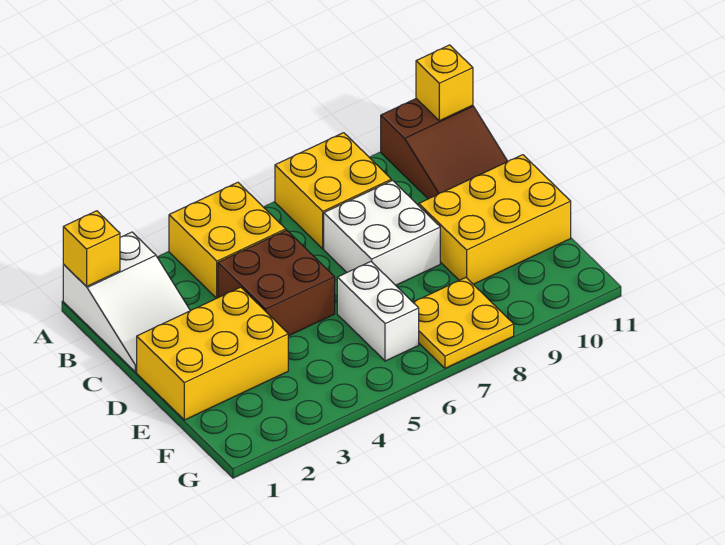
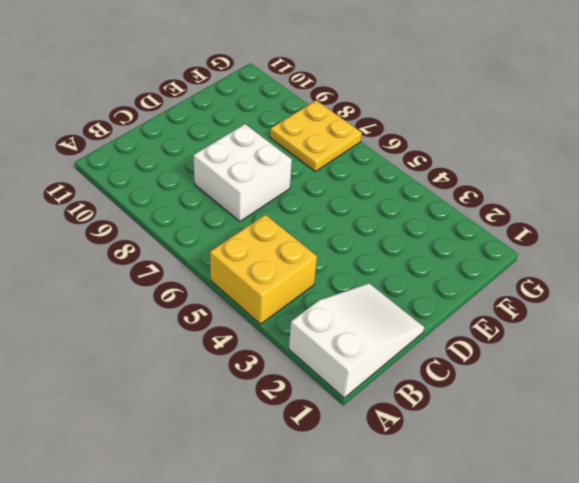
none -> yellow 2x2 brick [275,133,391,249]
none -> brown 2x3 slope [381,99,508,199]
none -> brown 2x2 brick [218,230,335,336]

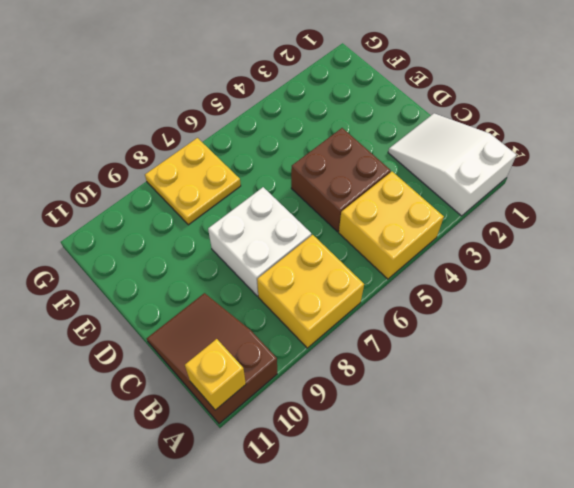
none -> yellow 2x3 brick [137,287,288,420]
none -> yellow 2x3 brick [419,155,571,284]
none -> white 1x2 brick [337,262,419,361]

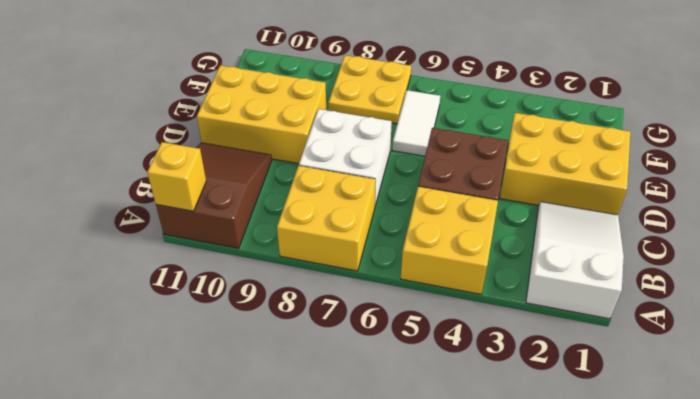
white 1x2 tile [392,90,440,156] -> white 1x2 brick [337,262,419,361]
none -> yellow 1x1 brick [63,211,120,287]

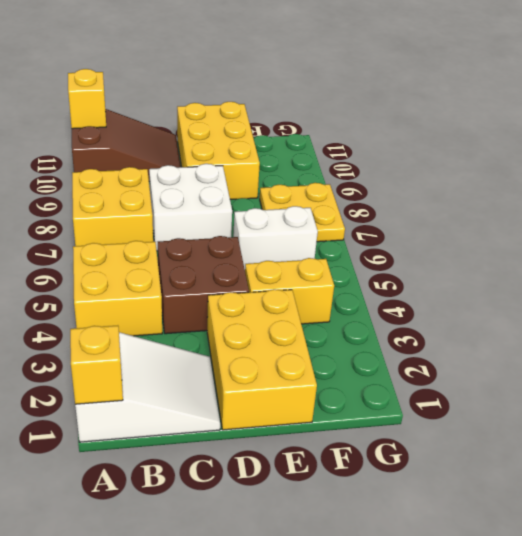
yellow 1x2 brick [245,258,334,324] -> none

